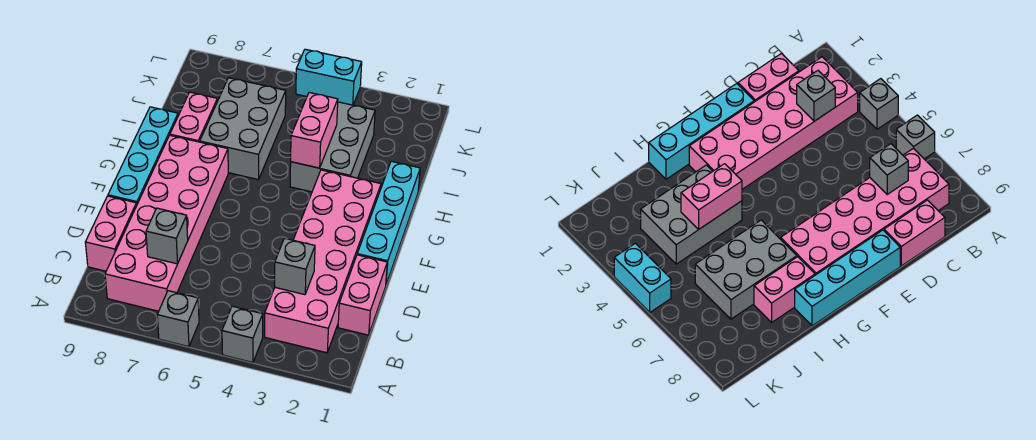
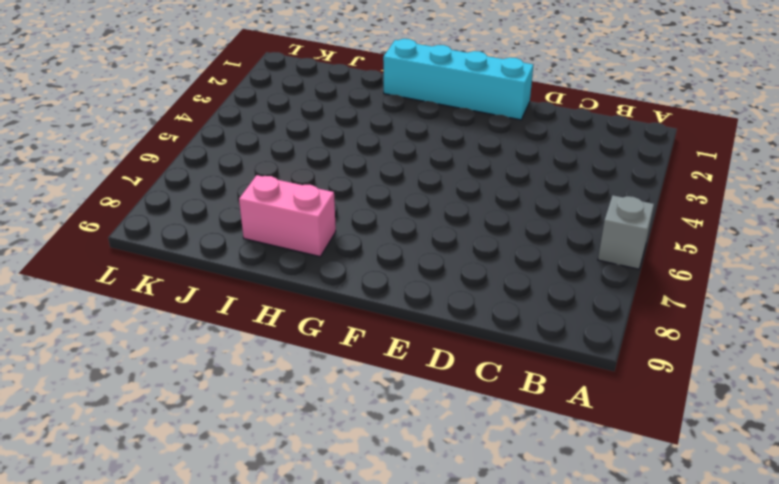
none -> grey 1x1 brick [222,306,263,363]
none -> pink 2x6 brick [265,170,381,353]
none -> pink 2x6 brick [105,135,228,311]

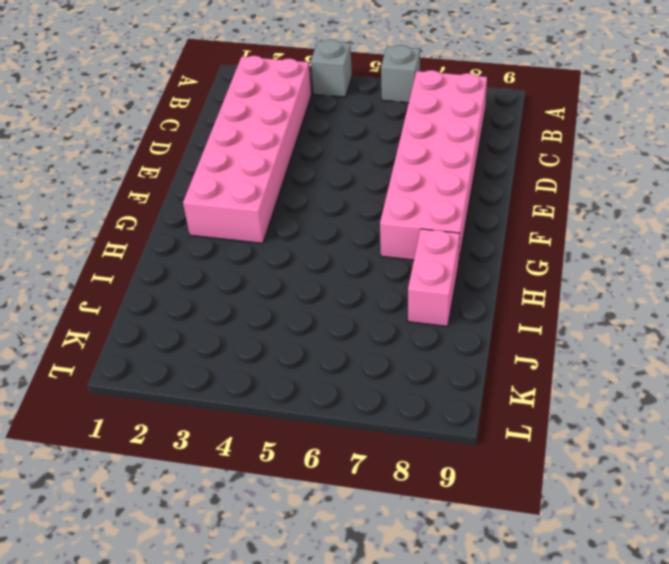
none -> pink 1x2 brick [338,255,387,335]
none -> pink 1x2 brick [85,196,137,271]
none -> cyan 1x4 brick [357,161,420,284]

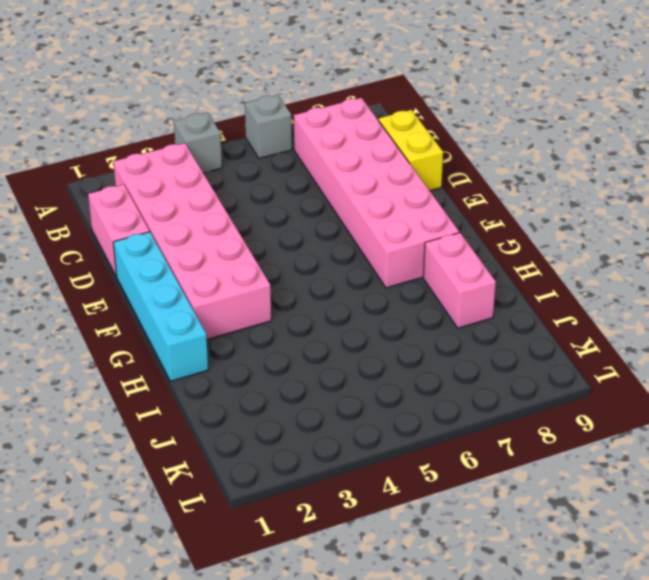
yellow 1x2 brick [379,110,443,191] -> pink 1x2 brick [85,196,137,271]
none -> cyan 1x4 brick [108,107,178,204]
none -> grey 2x3 brick [290,102,375,192]
none -> grey 2x3 brick [200,78,286,180]

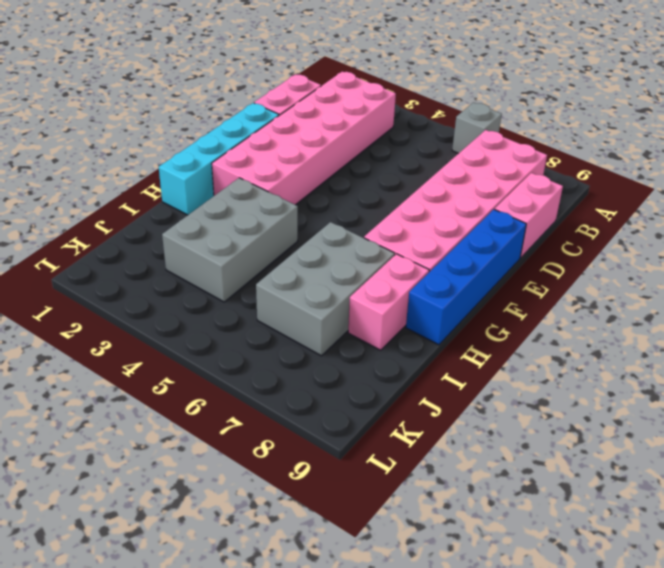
blue 1x4 brick [406,209,526,345] -> cyan 1x4 brick [108,107,178,204]
none -> grey 1x1 brick [222,306,263,363]
none -> cyan 1x2 brick [296,49,362,105]
none -> grey 1x1 brick [275,238,315,295]

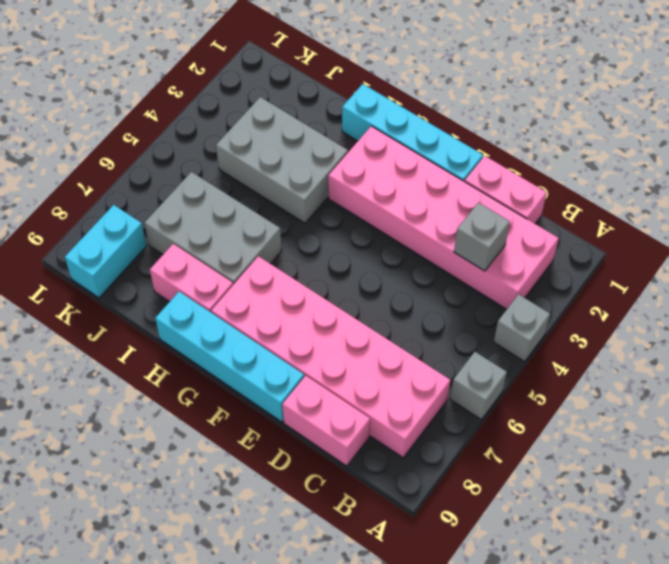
cyan 1x2 brick [65,205,147,298] -> cyan 1x2 brick moved to [296,49,362,105]
none -> grey 1x1 brick [146,208,188,264]
none -> pink 1x2 brick [291,93,338,168]

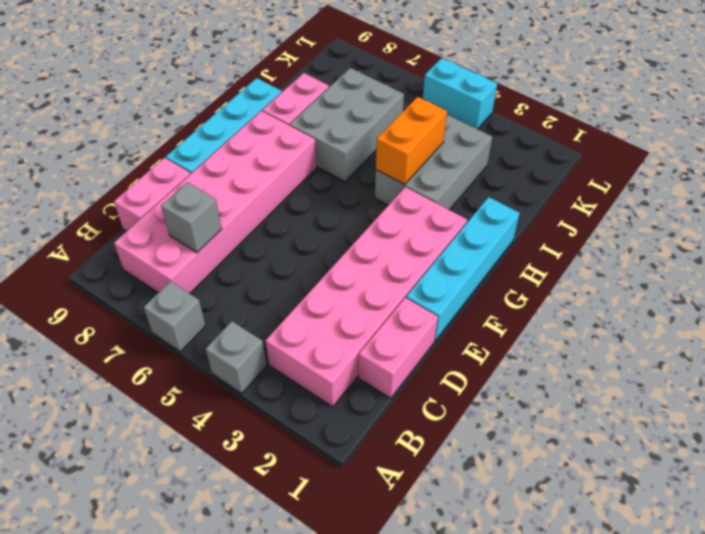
orange 1x2 brick [376,97,447,184] -> pink 1x2 brick [291,93,338,168]
none -> grey 1x1 brick [275,238,315,295]

